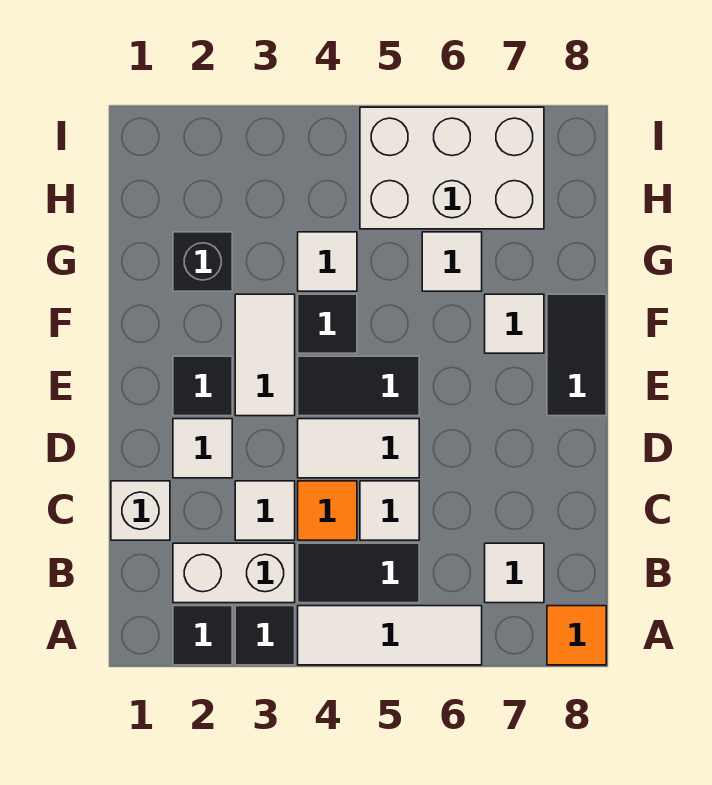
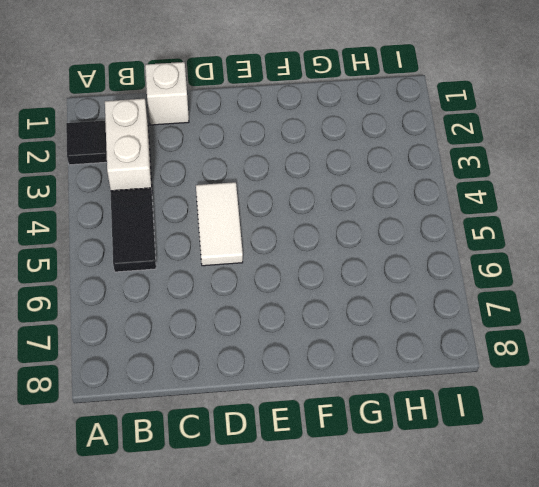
none -> black 1x1 tile [235,606,295,665]
none -> white 1x3 tile [298,606,482,665]
none -> orange 1x1 tile [547,606,606,665]

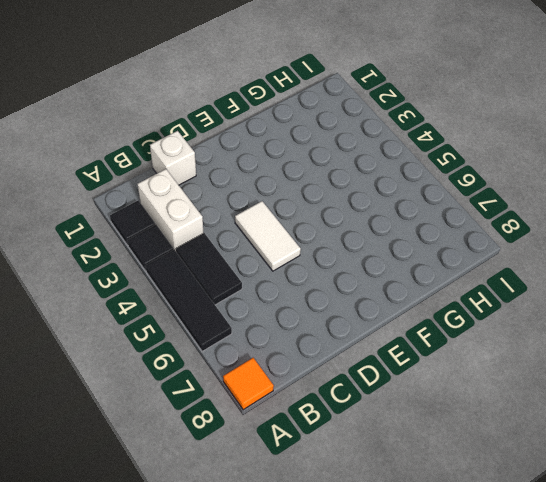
black 1x3 tile [145,250,232,352] -> white 1x3 tile [298,606,482,665]
none -> white 1x1 tile [485,543,544,603]
none -> white 1x1 tile [235,481,295,540]
none -> orange 1x1 tile [298,481,357,540]

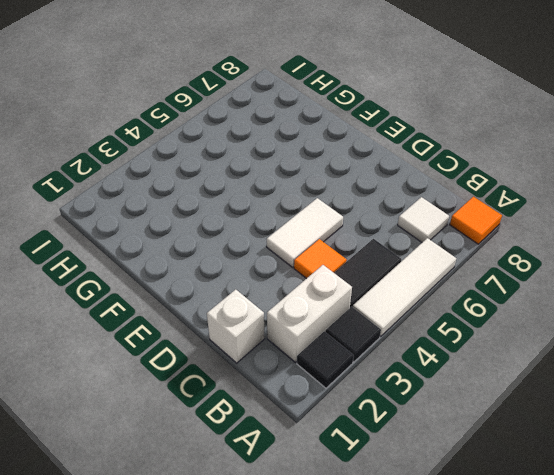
none -> white 1x1 tile [235,481,295,540]
none -> white 1x1 tile [360,481,419,540]
none -> white 1x1 tile [173,419,232,478]

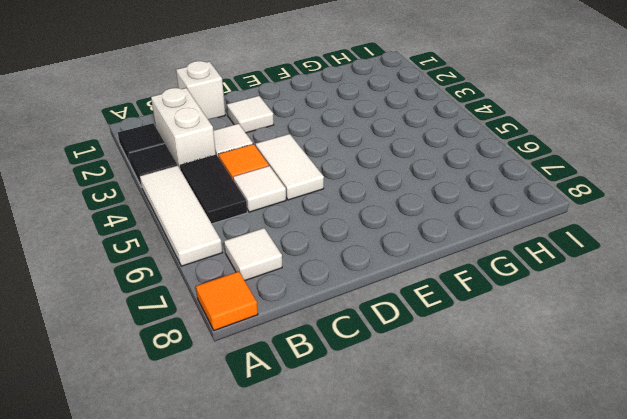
none -> black 1x1 tile [173,356,232,416]
none -> white 1x2 tile [235,294,295,416]
none -> black 1x2 tile [298,356,419,416]

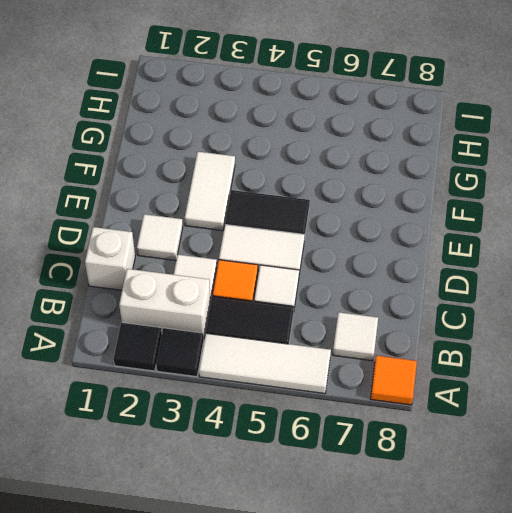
none -> black 1x1 tile [173,356,232,416]
none -> black 1x2 tile [547,294,606,416]
none -> black 1x1 tile [298,294,357,353]

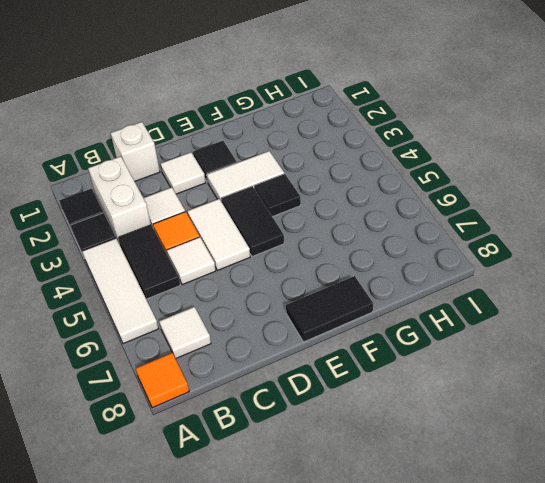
none -> white 1x1 tile [485,294,544,353]
none -> black 1x1 brick [173,232,232,291]
none -> white 1x1 tile [298,232,357,291]

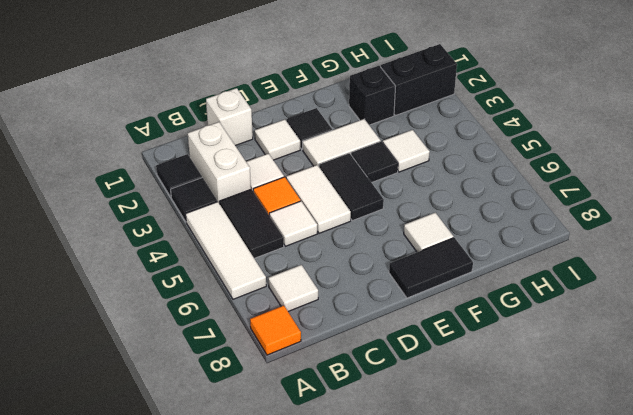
black 1x2 brick [381,44,457,116] -> none
none -> white 1x1 tile [422,232,482,291]
none -> white 2x3 brick [360,107,544,229]

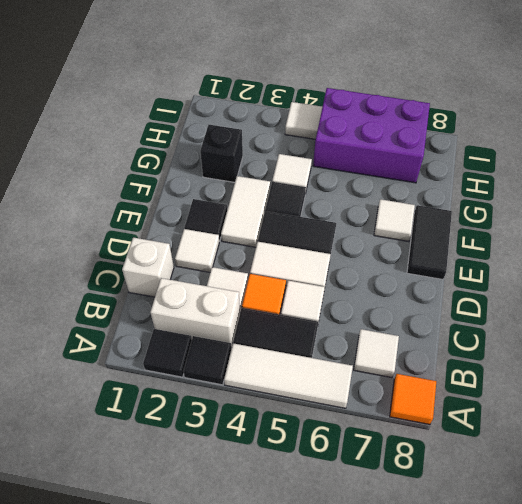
purple 2x3 brick [313,88,430,183] -> white 2x3 brick [360,107,544,229]
white 1x1 tile [285,102,322,139] -> white 1x1 tile moved to [422,232,482,291]

